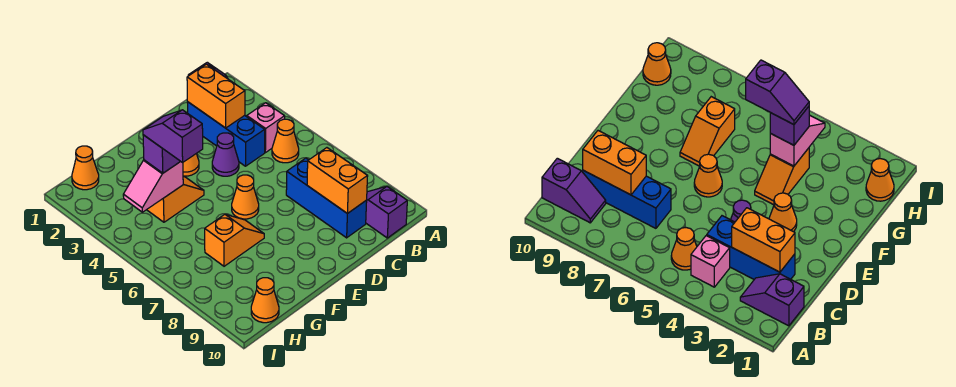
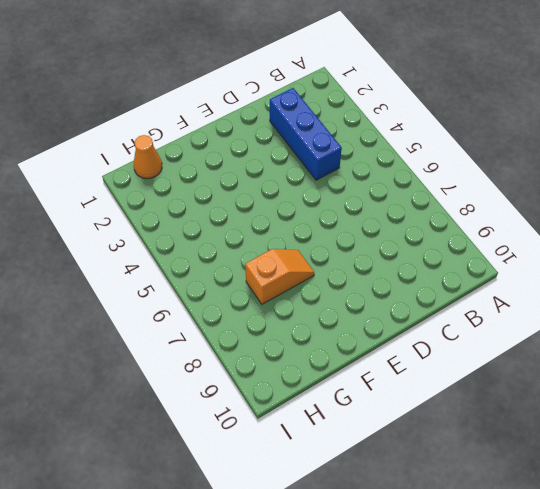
none -> purple 1x2 slope [740,274,804,326]
none -> pink 1x1 brick [246,103,285,153]
none -> orange 1x1 cone [272,119,299,163]

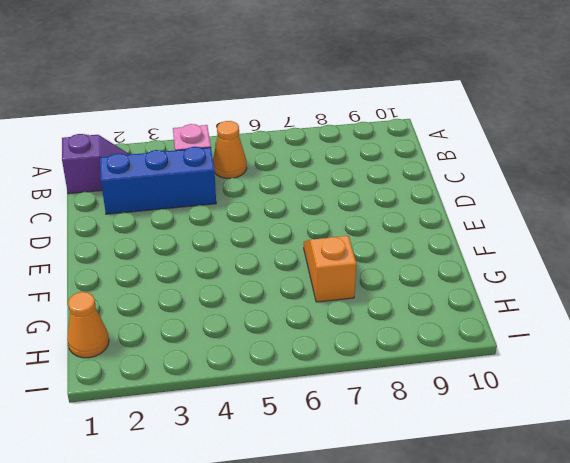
none -> purple 1x2 slope [366,187,407,238]
none -> blue 1x3 brick [286,158,367,238]
none -> purple 1x1 cone [212,133,239,176]

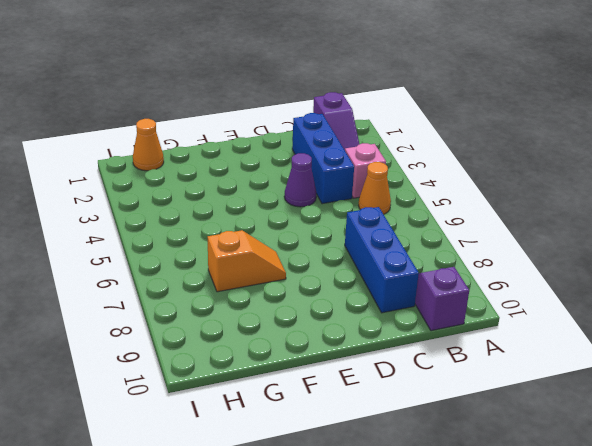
none -> orange 1x1 cone [183,153,199,176]
none -> orange 1x1 cone [232,175,259,219]
none -> orange 1x2 slope [147,176,204,222]

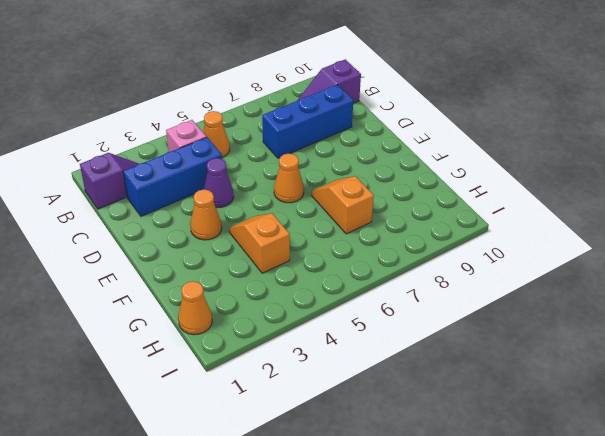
none -> orange 1x1 cone [251,278,279,323]
none -> orange 1x2 brick [187,64,245,128]
none -> orange 1x2 brick [307,148,368,214]

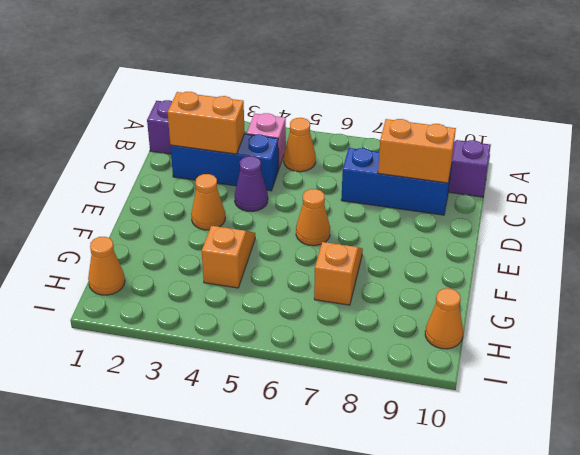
none -> pink 1x2 slope [123,160,183,212]
none -> purple 1x1 brick [143,135,180,173]
none -> purple 1x2 slope [143,110,203,162]

